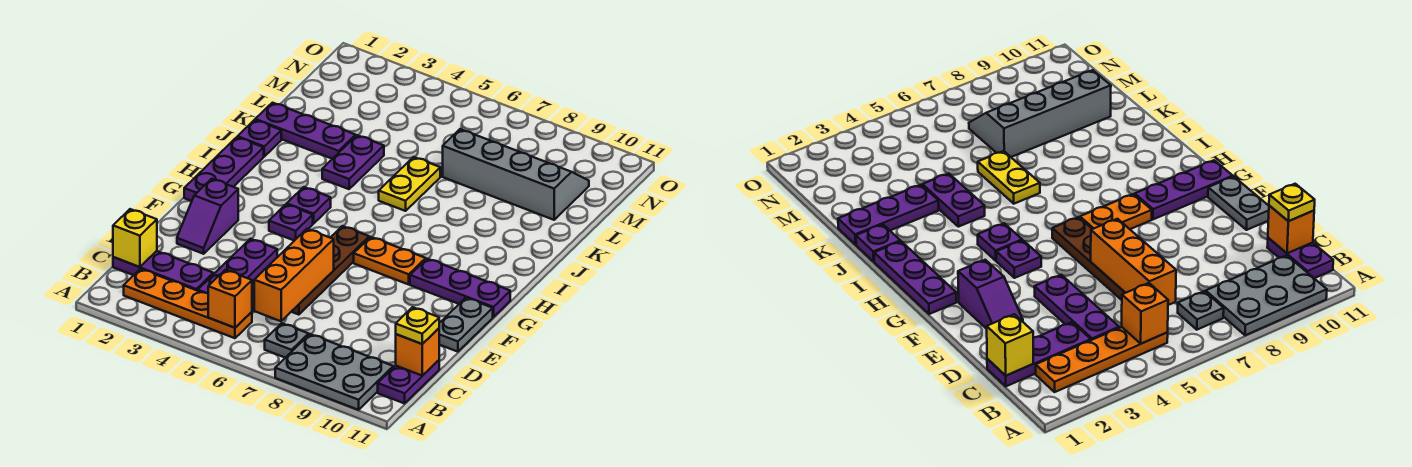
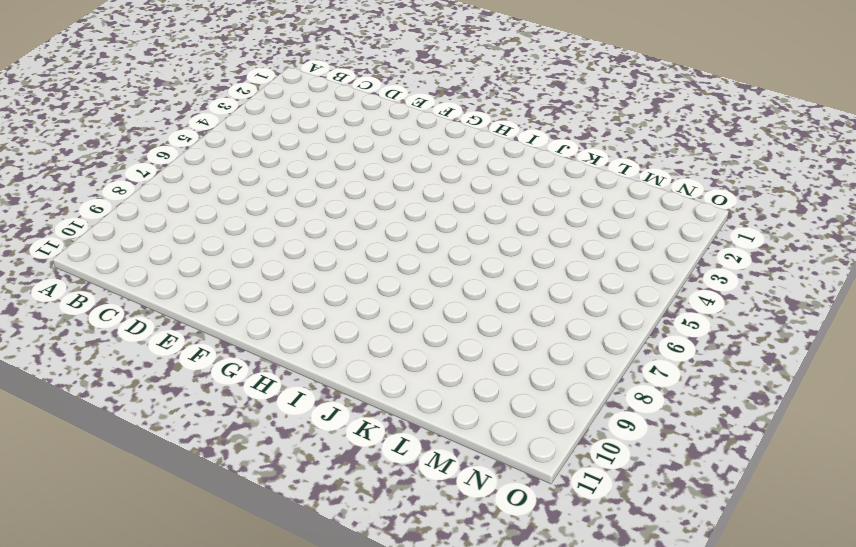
none -> grey 2x3 plate [275,334,393,410]
none -> orange 1x4 plate [124,269,252,338]
none -> grey 1x1 plate [265,323,309,358]

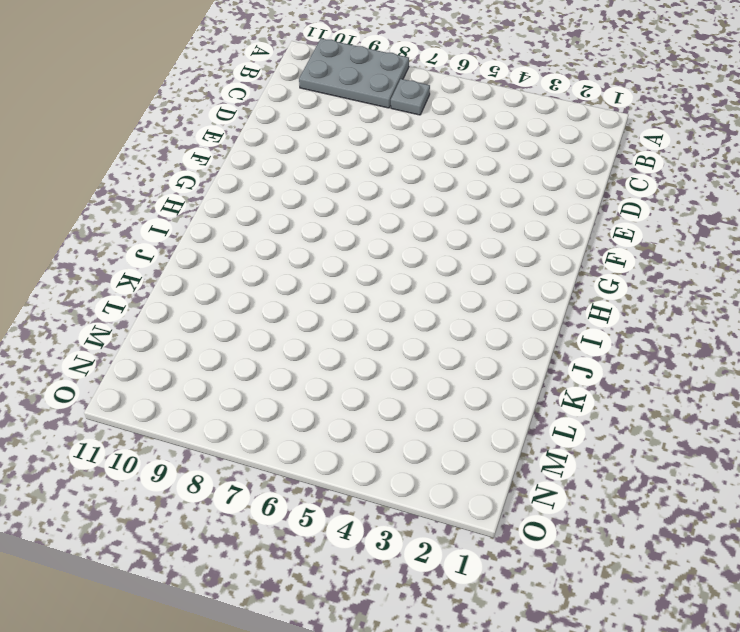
none -> orange 1x4 plate [124,269,252,338]
none -> purple 1x2 plate [378,360,439,403]
none -> purple 1x3 plate [113,251,213,291]

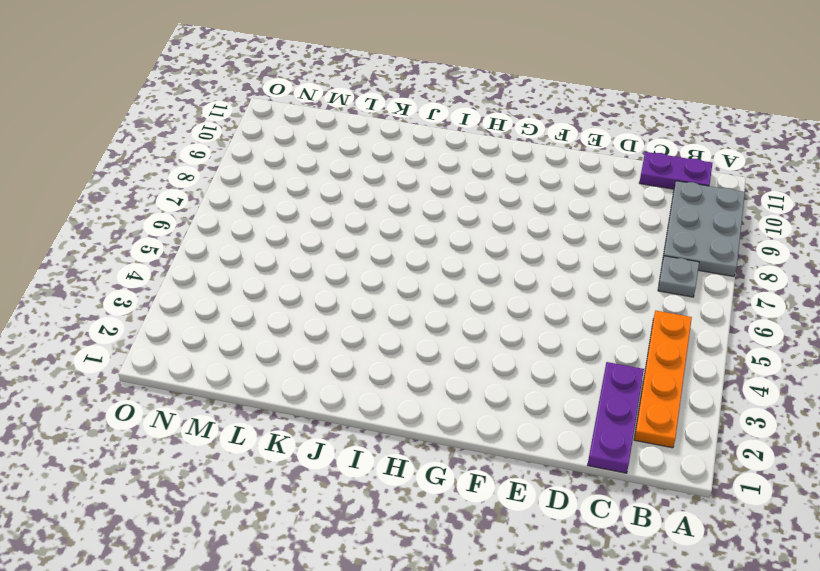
none -> purple 1x3 plate [198,239,277,293]
none -> brown 1x4 plate [291,226,369,315]
none -> purple 1x2 slope [177,179,238,254]

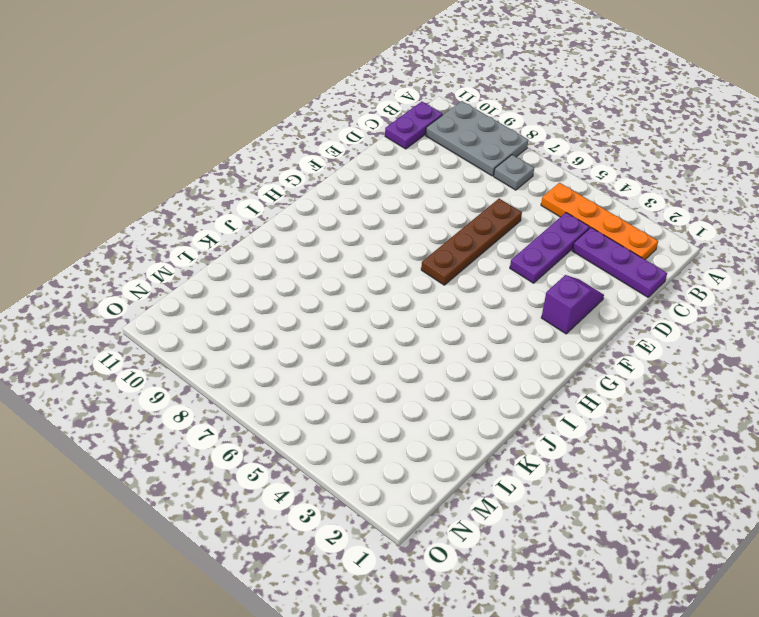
none -> grey 1x2 plate [439,298,493,352]
none -> purple 1x3 plate [184,137,264,201]
none -> purple 1x1 plate [269,204,313,241]

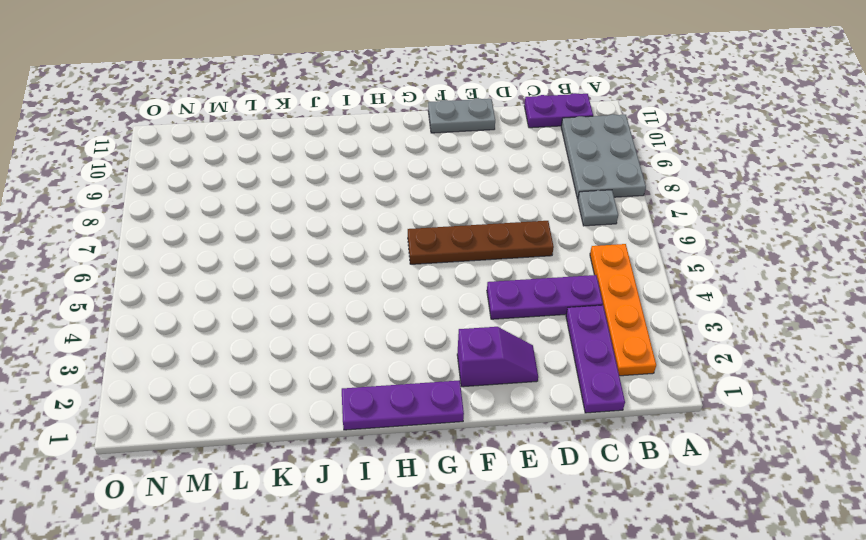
none -> purple 1x1 plate [269,204,313,241]
none -> orange 1x2 plate [354,237,426,284]
none -> purple 1x3 plate [410,259,510,317]

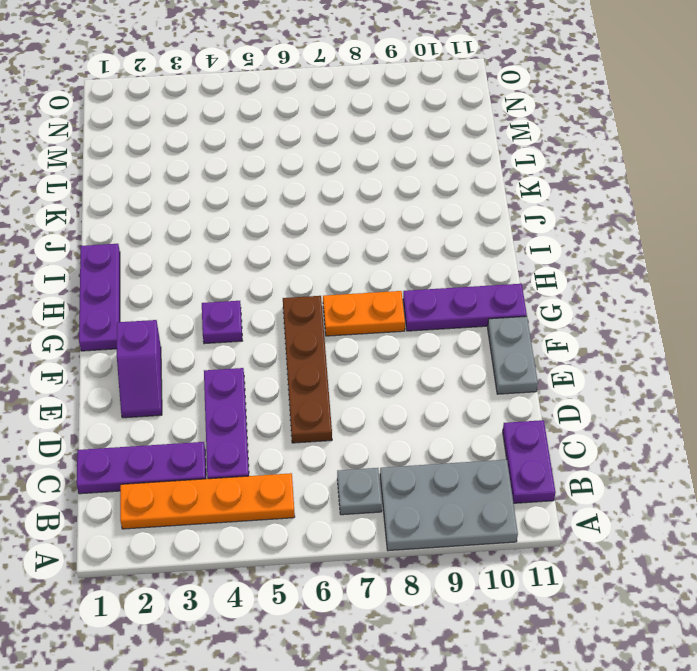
none -> purple 1x1 plate [287,187,331,224]
none -> purple 1x1 plate [238,120,281,156]
none -> purple 1x2 plate [322,135,384,189]

